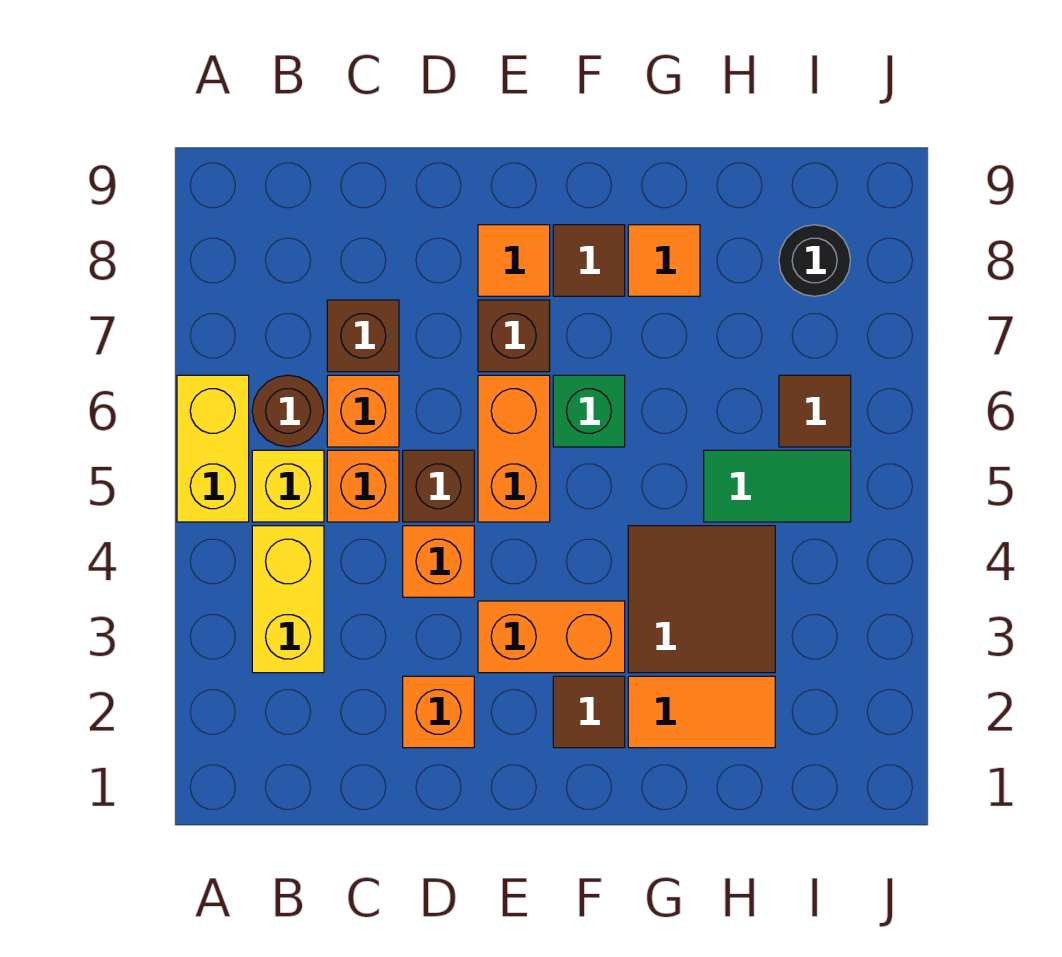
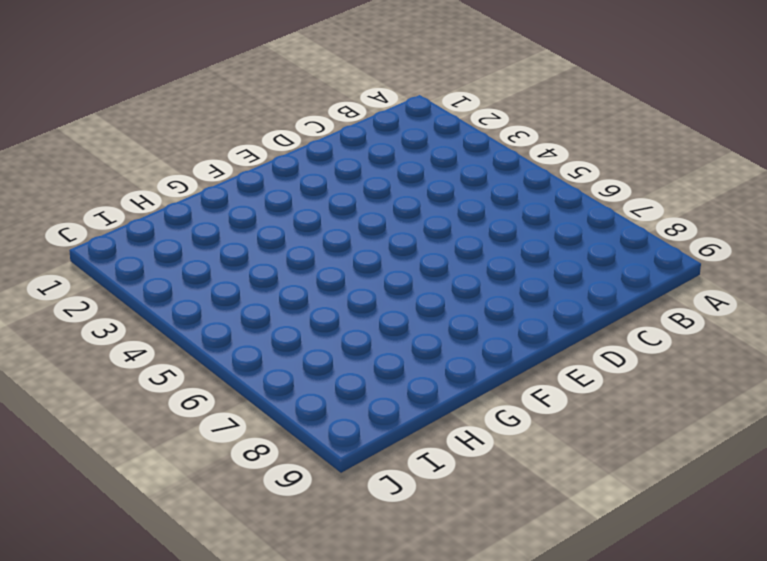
none -> yellow 1x2 brick [177,375,249,522]
none -> yellow 1x2 brick [252,526,324,673]
none -> yellow 1x1 brick [252,450,324,522]

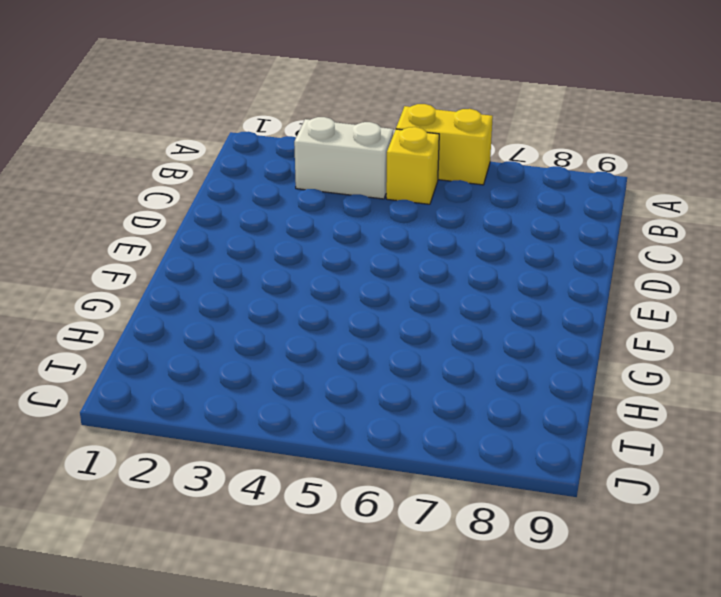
white 1x2 brick [294,117,393,199] -> yellow 1x2 brick [252,526,324,673]
none -> brown 1x1 round brick [252,375,324,447]
none -> orange 1x1 brick [327,450,399,522]
none -> orange 1x1 brick [327,375,399,447]

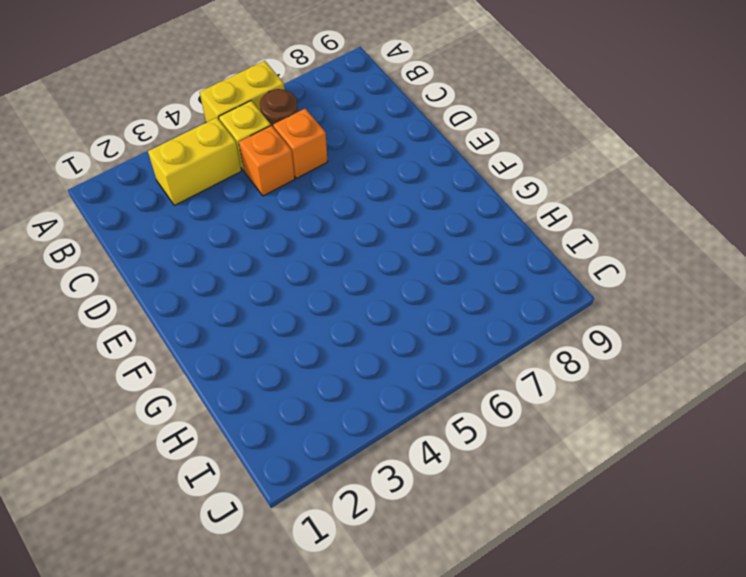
none -> brown 1x1 brick [327,300,399,372]
none -> orange 1x1 brick [403,676,474,748]
none -> orange 1x1 brick [403,526,474,597]

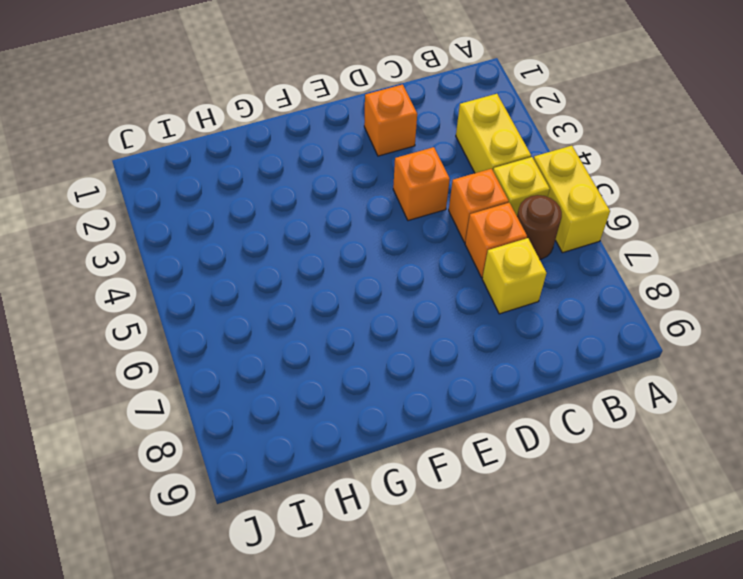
yellow 1x1 brick [482,238,547,314] -> brown 1x1 brick [327,300,399,372]
none -> brown 1x1 brick [403,450,474,522]
none -> orange 1x2 brick [478,601,625,673]
none -> orange 1x2 brick [478,375,550,522]

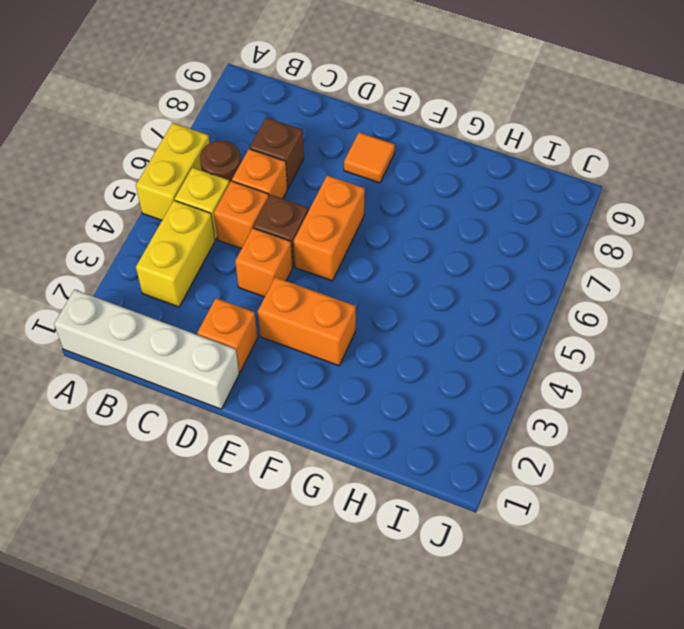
white 1x4 brick [54,290,239,409] -> none
none -> brown 1x1 brick [478,300,550,372]
none -> brown 1x1 tile [553,676,625,748]
none -> green 1x1 brick [553,375,625,447]

